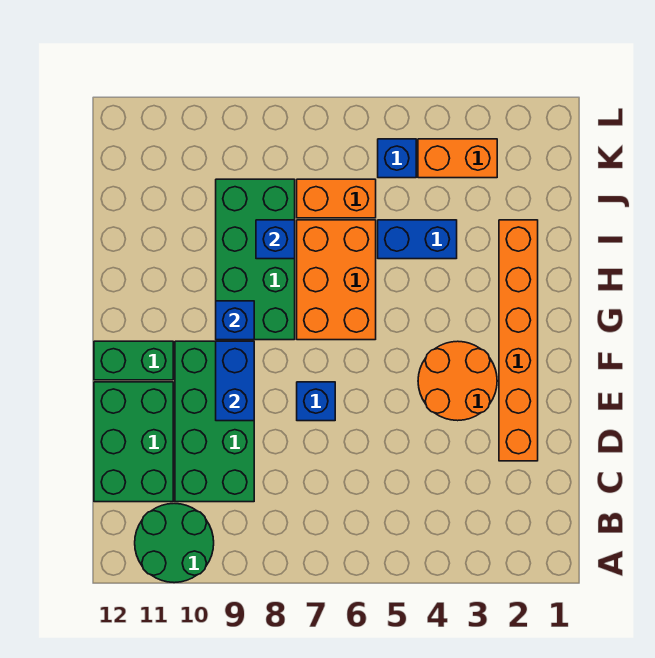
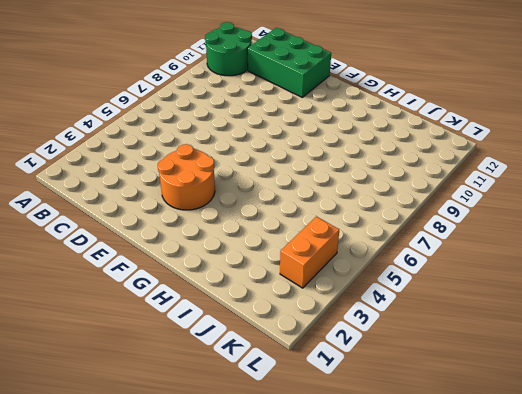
none -> green 2x4 brick [175,341,254,502]
none -> orange 1x6 brick [499,220,538,461]
none -> blue 1x1 brick [297,382,335,421]

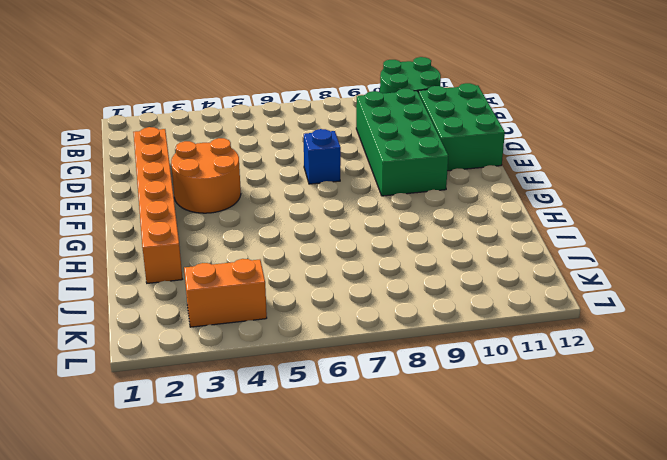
none -> green 1x2 brick [94,341,173,380]
none -> orange 2x3 brick [297,220,376,340]
none -> green 2x4 brick [216,179,295,340]

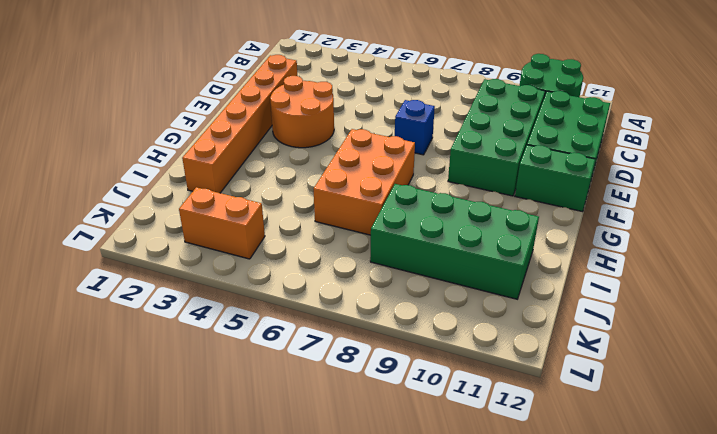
green 2x4 brick [370,184,539,299] -> green 2x4 brick turned to [216,179,295,340]
none -> blue 1x2 brick [378,220,457,259]
none -> orange 1x2 brick [297,179,376,218]
none -> blue 1x1 brick [378,139,416,178]

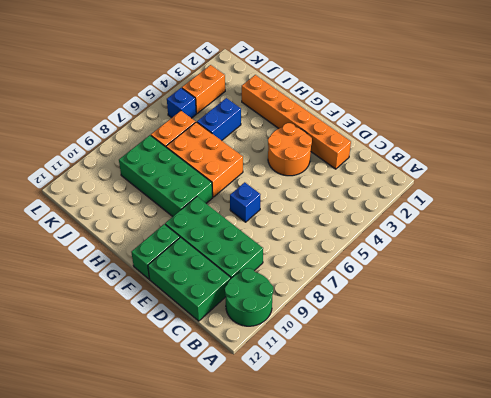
none -> blue 1x2 brick [216,341,254,421]
none -> blue 1x1 brick [216,301,254,340]
none -> blue 1x1 brick [256,220,295,259]

